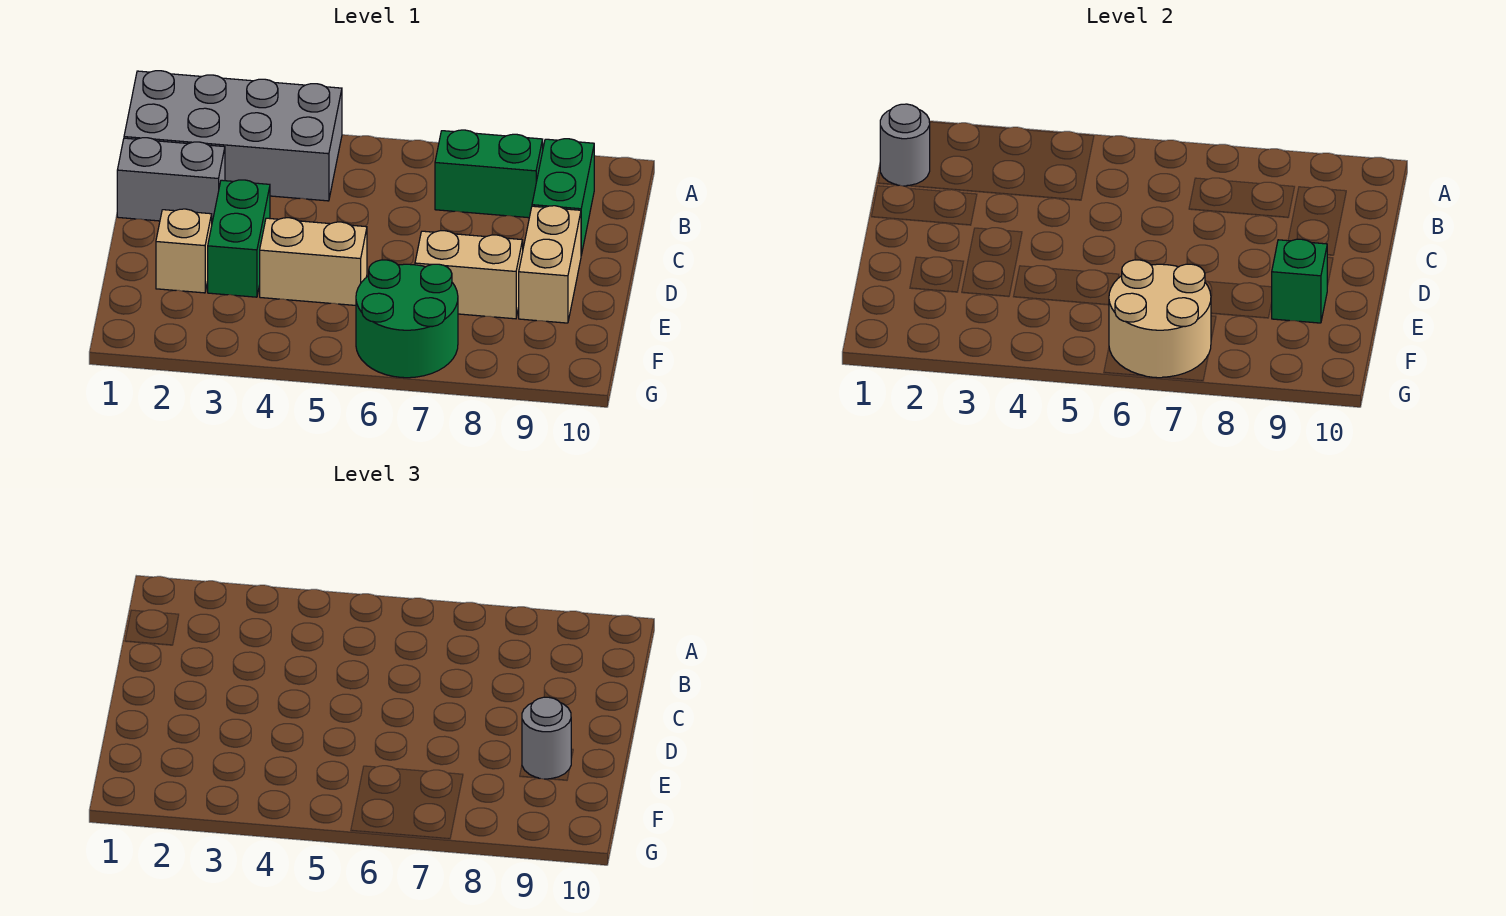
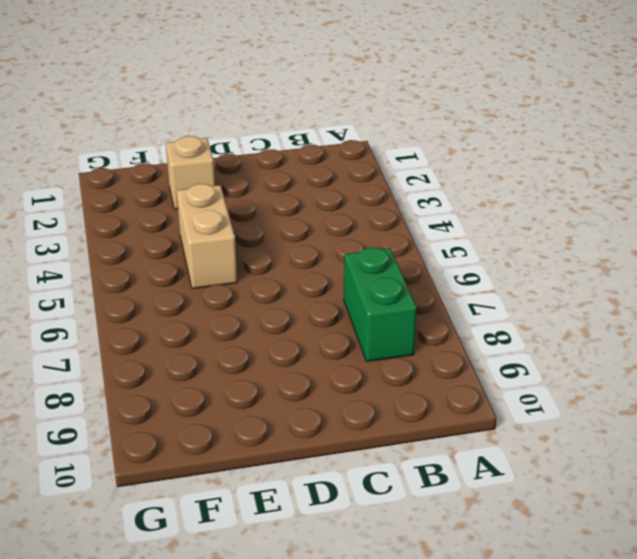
none -> grey 2x4 brick [124,71,342,201]
none -> green 1x2 brick [532,139,594,255]
none -> grey 1x2 brick [117,138,225,222]

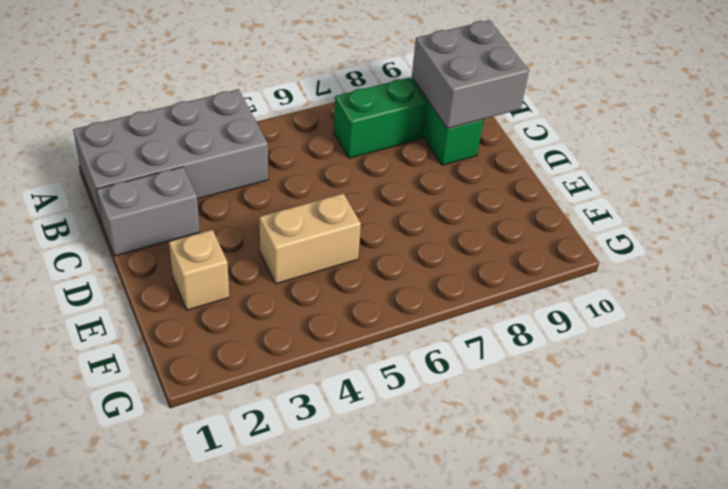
grey 2x2 brick [412,20,529,129] -> none
none -> green 1x2 brick [208,180,270,297]
none -> tan 1x2 brick [519,206,581,323]
none -> tan 1x2 brick [415,231,523,319]

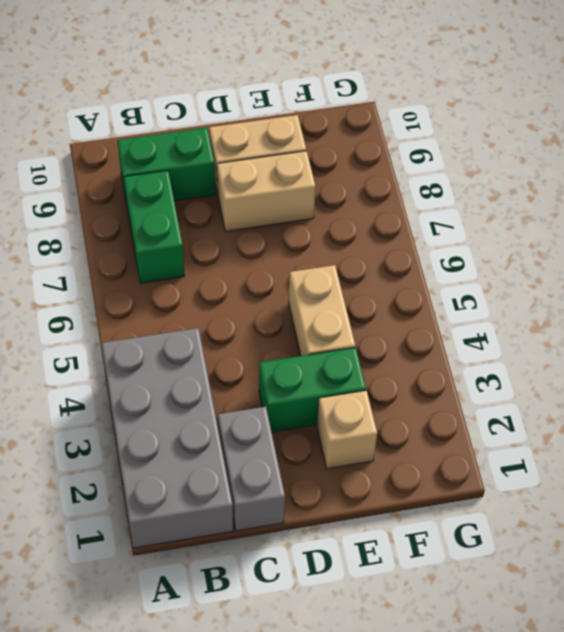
tan 1x2 brick [217,151,315,231] -> tan 1x2 brick turned to [415,231,523,319]
none -> green 2x2 round brick [356,260,458,378]
none -> grey 1x1 round brick [880,104,930,186]
none -> green 1x1 brick [1272,239,1327,323]

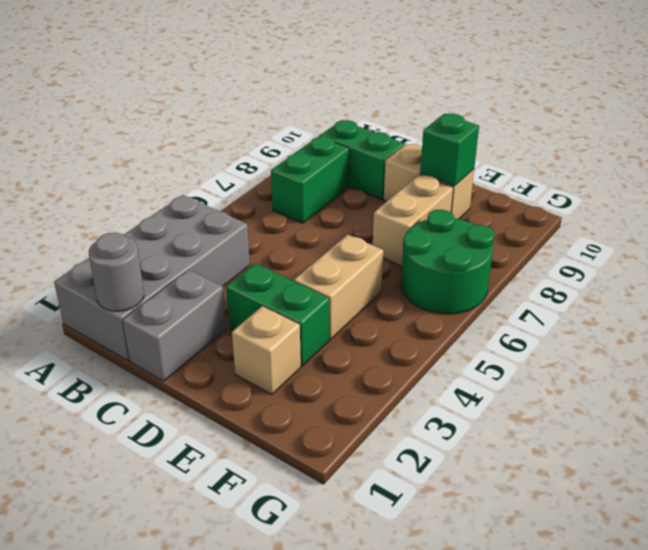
none -> tan 2x2 round brick [1109,260,1211,378]
none -> grey 1x1 round brick [522,697,571,779]

